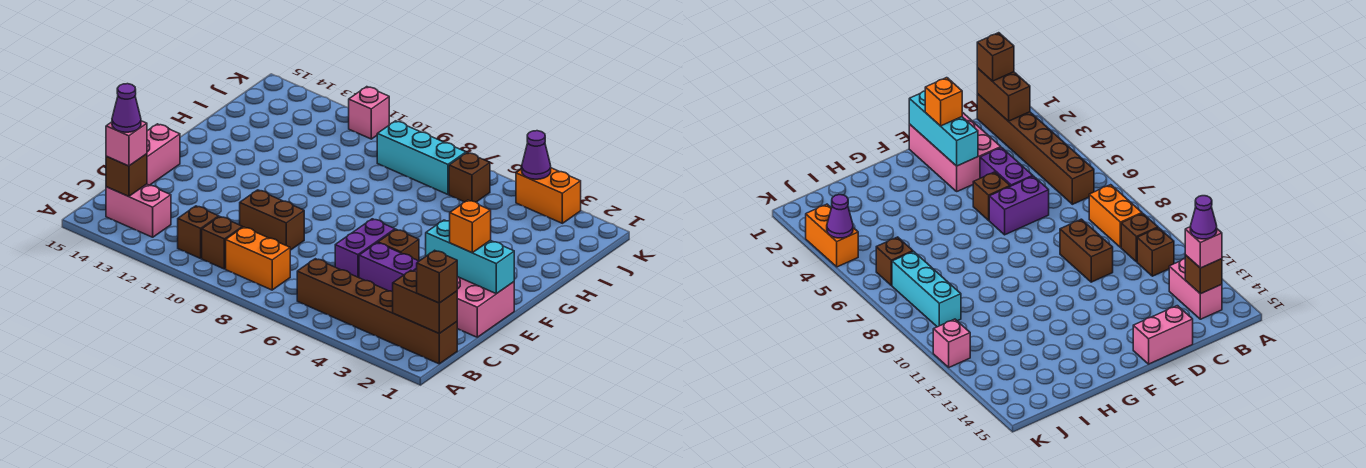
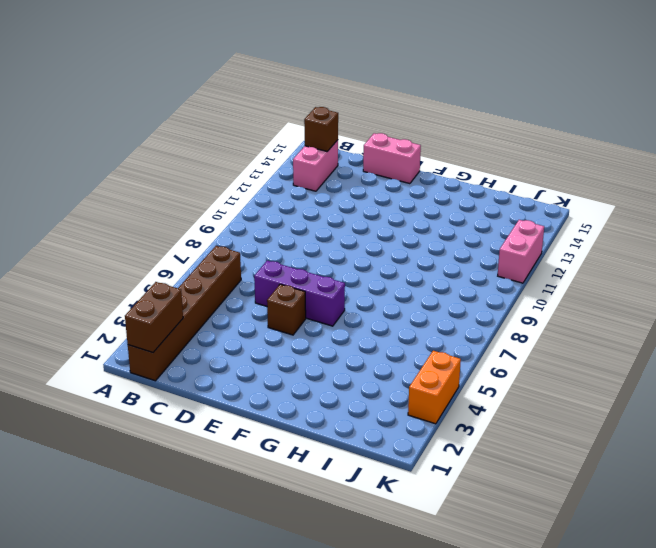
purple 1x3 brick [254,261,345,326] -> purple 1x2 brick [335,219,395,278]
pink 1x2 brick [498,220,544,283] -> pink 1x1 brick [349,87,389,139]
none -> orange 1x2 brick [226,227,290,290]
none -> brown 1x1 brick [202,217,242,269]
none -> brown 1x1 brick [178,206,219,258]

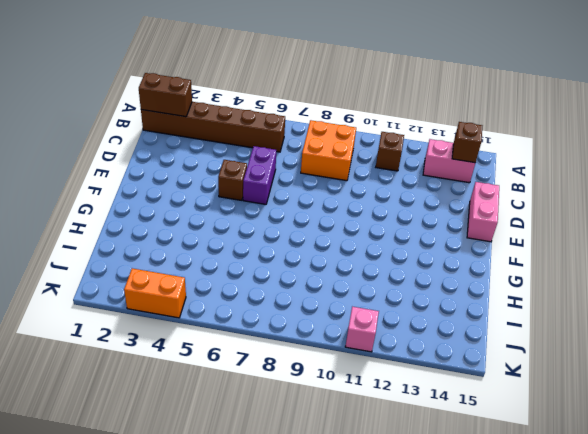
orange 2x2 brick [301,120,356,181] -> orange 1x2 brick [226,227,290,290]
none -> brown 1x1 brick [202,217,242,269]
none -> pink 2x3 brick [415,270,514,337]
none -> purple 1x2 brick [359,243,419,292]

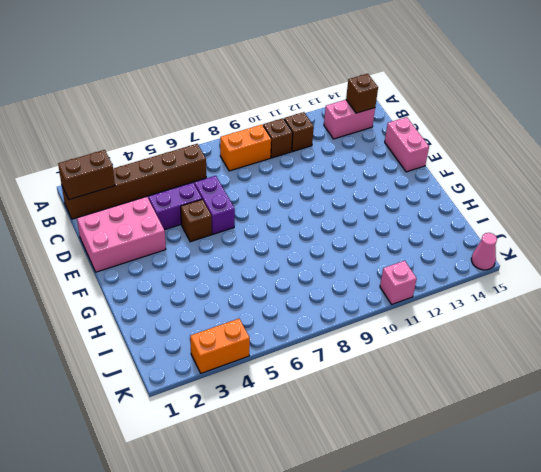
pink 1x1 cone [471,233,497,270] -> none
none -> brown 1x2 brick [240,190,304,250]
none -> brown 1x1 brick [449,153,490,202]
none -> cyan 1x3 brick [377,121,466,194]

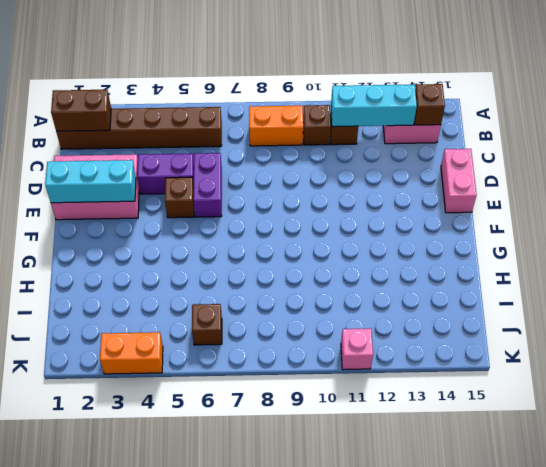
cyan 1x3 brick [331,85,417,127] -> cyan 1x3 brick moved to [377,121,466,194]
none -> brown 1x2 brick [240,190,304,250]
none -> purple 1x1 cone [522,131,551,179]
none -> brown 1x1 brick [417,250,457,303]

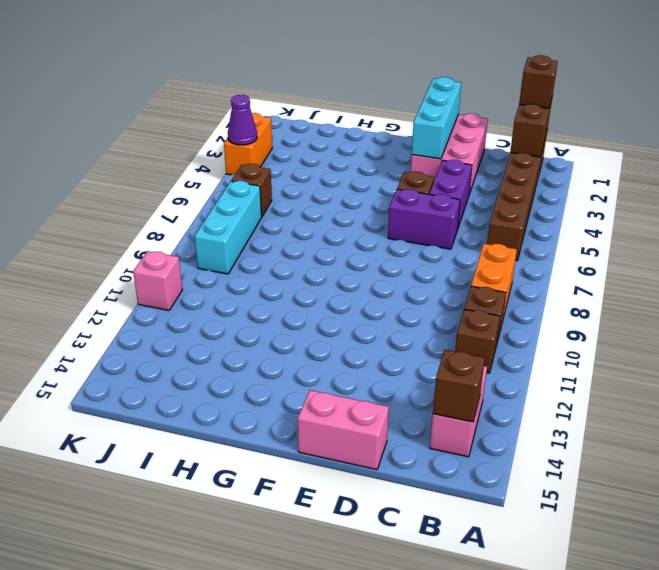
none -> brown 1x2 brick [240,190,304,250]
none -> pink 1x1 brick [106,121,147,166]
none -> orange 1x1 brick [450,200,491,253]

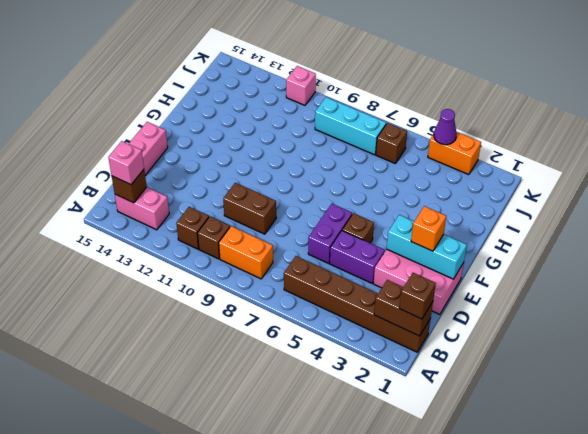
none -> purple 1x1 cone [112,84,141,132]

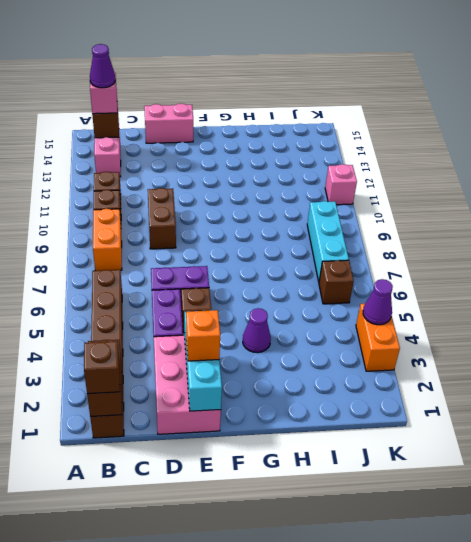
purple 1x1 cone [243,308,271,353] -> none

